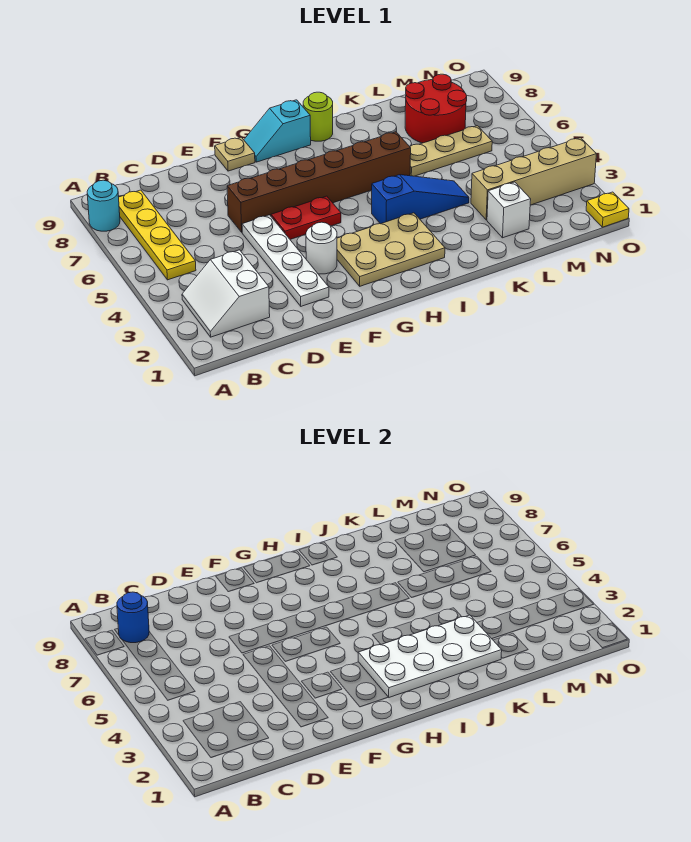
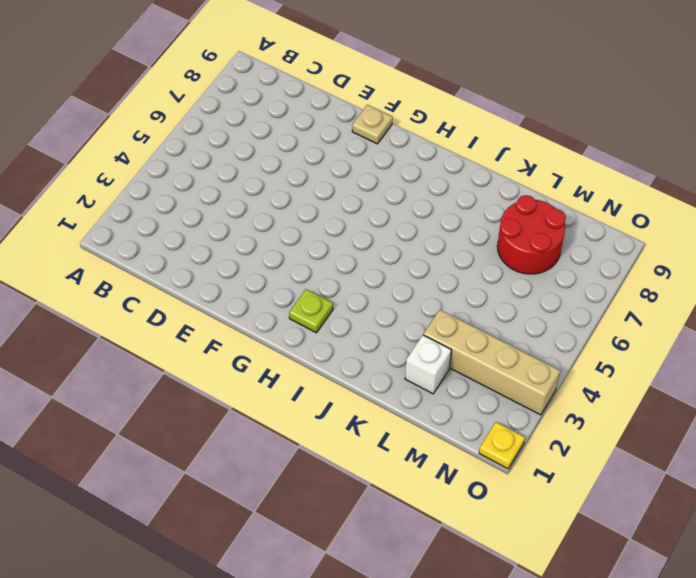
lime 1x1 plate [289,289,333,333] -> tan 2x3 plate [337,213,445,286]
none -> cyan 1x1 round brick [87,180,120,231]
none -> white 2x2 slope [182,250,270,337]
none -> yellow 1x4 plate [119,190,196,280]

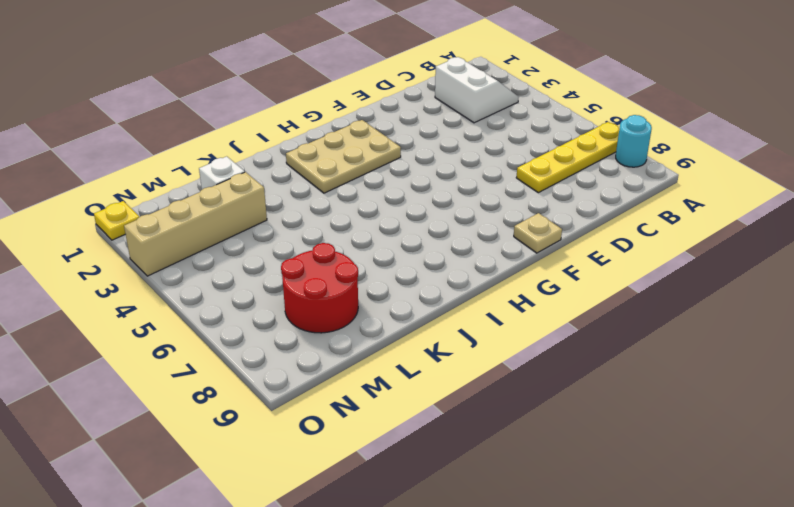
yellow 1x4 plate [516,122,619,193] -> yellow 1x4 plate turned to [119,190,196,280]
none -> white 1x4 plate [242,215,329,306]
none -> brown 1x6 brick [227,132,411,232]
none -> white 1x1 round brick [306,222,337,274]

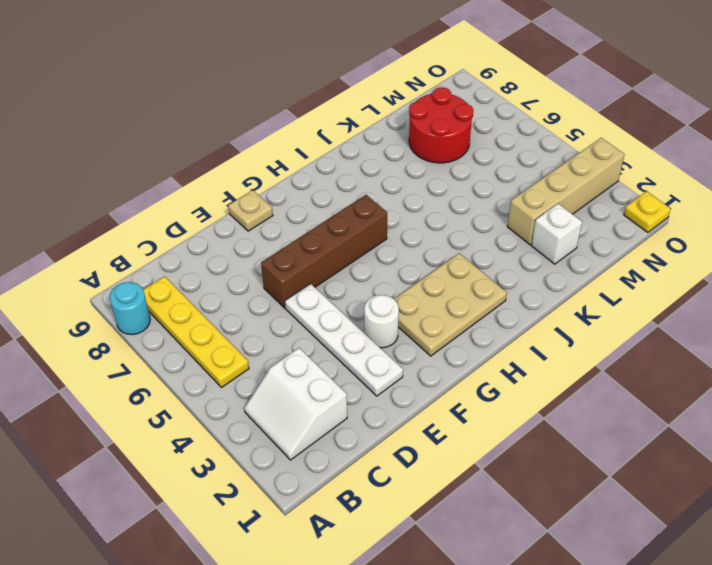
brown 1x4 brick [261,195,387,308] -> brown 1x6 brick [227,132,411,232]
none -> red 1x2 plate [271,196,341,239]
none -> cyan 1x2 slope [244,100,311,162]
none -> blue 1x3 slope [372,175,469,224]

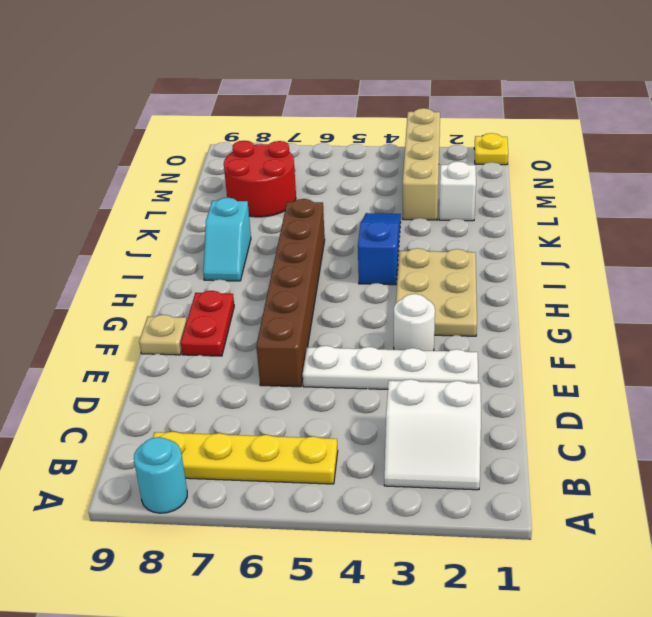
red 1x2 plate [181,291,234,356] -> red 1x2 plate moved to [271,196,341,239]
cyan 1x2 slope [203,198,251,281] -> cyan 1x2 slope moved to [244,100,311,162]
none -> lime 1x1 round brick [303,92,333,141]
none -> tan 1x3 plate [410,126,492,176]
none -> blue 1x1 round brick [117,592,149,643]

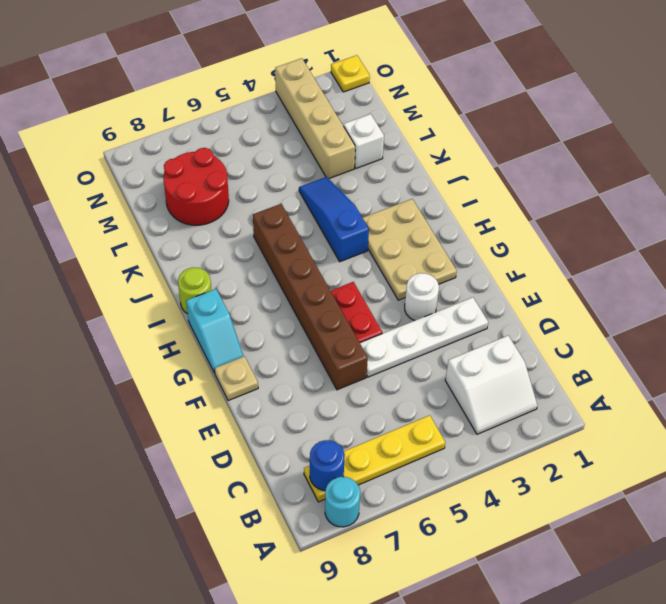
none -> tan 1x3 plate [410,126,492,176]
none -> white 2x4 plate [358,615,502,697]

